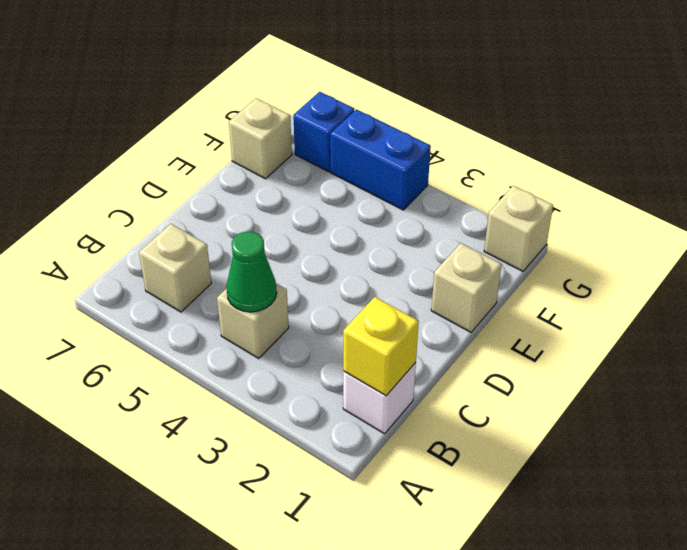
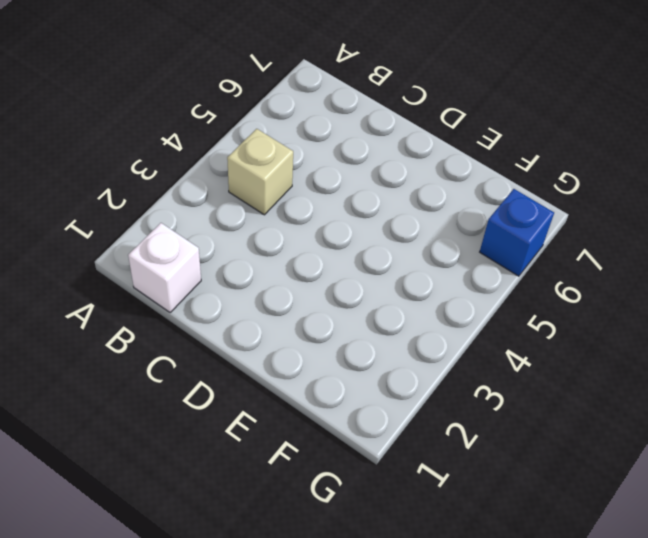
none -> tan 1x1 brick [139,224,211,312]
none -> tan 1x1 brick [431,243,502,332]

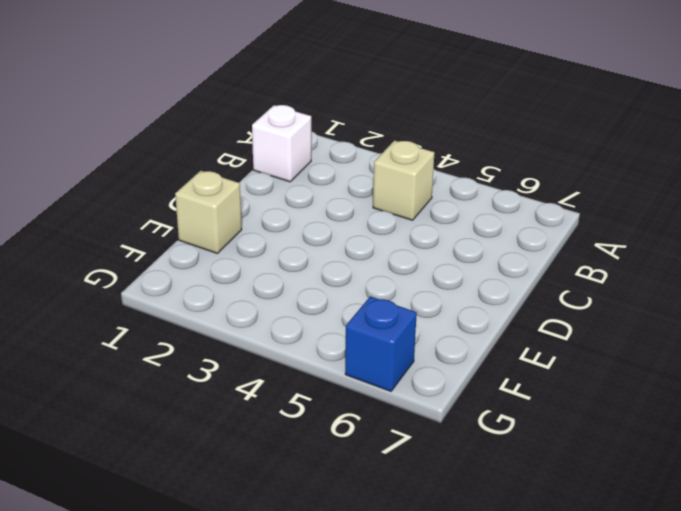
none -> tan 1x1 brick [139,224,211,312]
none -> tan 1x1 brick [229,98,292,179]

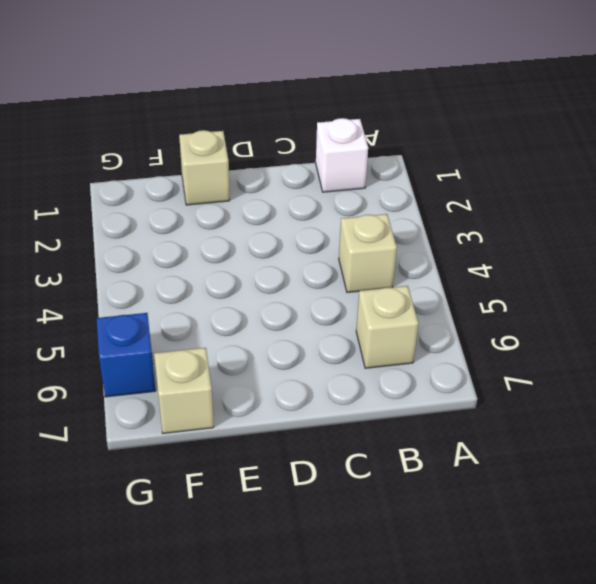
none -> tan 1x1 brick [484,186,553,271]
none -> blue 1x2 brick [330,109,431,210]

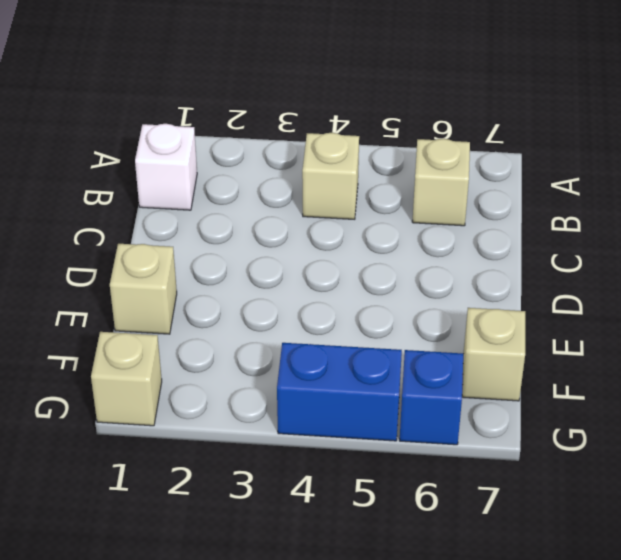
none -> yellow 1x1 brick [343,297,419,396]
none -> green 1x1 cone [226,232,277,312]

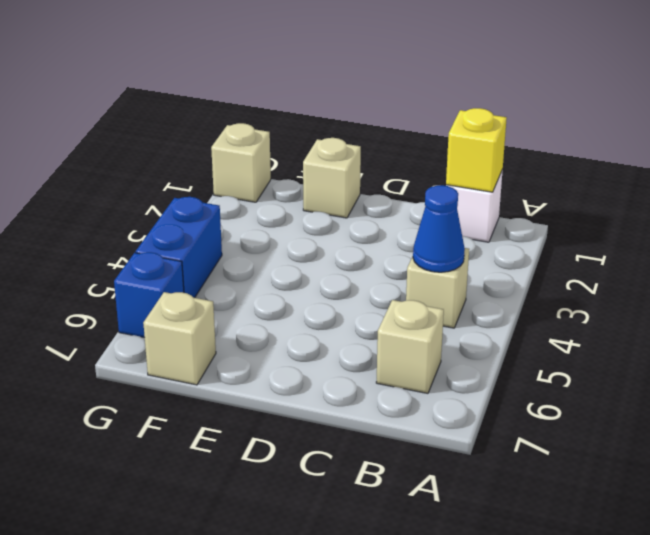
blue 1x1 cone [413,185,465,272] -> green 1x1 cone [226,232,277,312]

